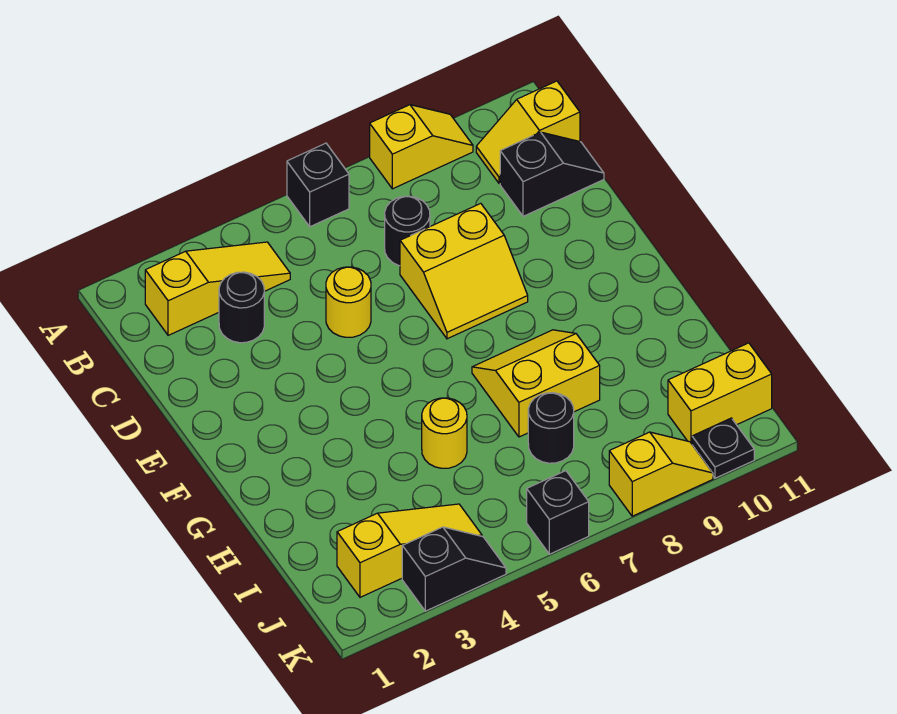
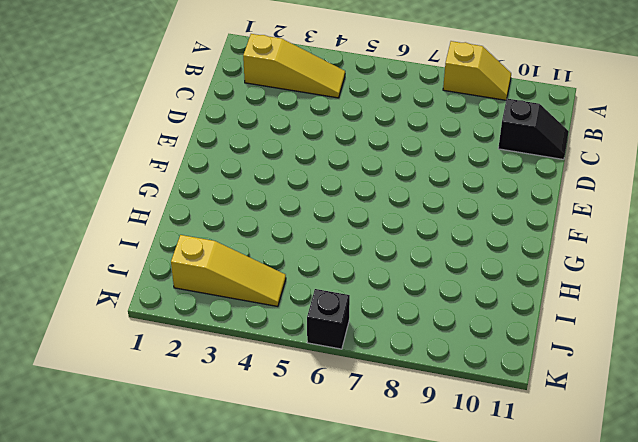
none -> black 1x1 brick [287,143,349,227]
none -> yellow 1x2 slope [476,81,580,184]
none -> black 1x1 round brick [219,272,264,343]

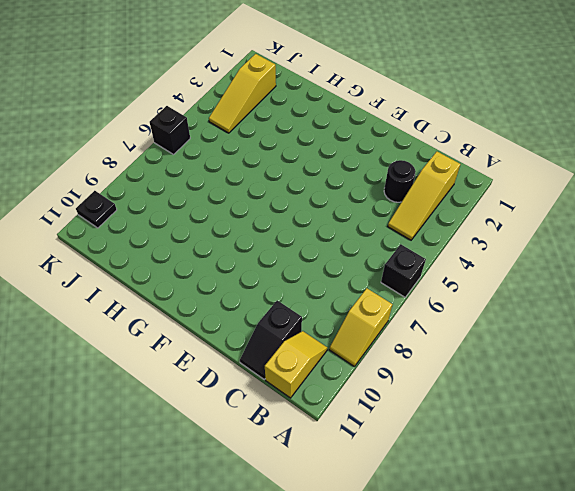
none -> black 1x1 round brick [385,196,430,266]
none -> yellow 1x1 round brick [326,267,371,337]
none -> yellow 2x2 slope [400,203,528,339]

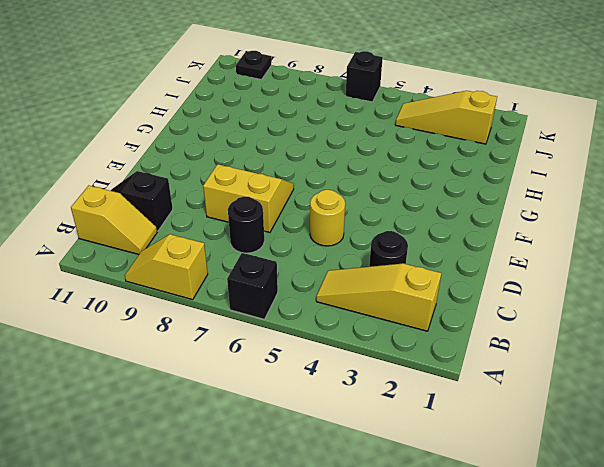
none -> yellow 2x2 slope [472,330,600,437]
none -> yellow 1x1 round brick [422,398,467,468]
none -> black 1x1 round brick [528,393,574,463]

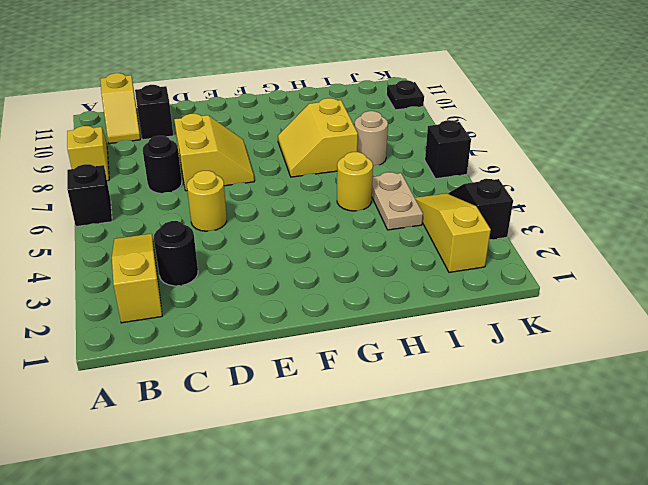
tan 1x2 plate [372,172,423,230] -> none
tan 1x1 round brick [355,111,388,166] -> black 1x1 round brick [528,393,574,463]
none -> yellow 1x2 brick [668,343,772,444]
none -> yellow 1x2 slope [609,432,713,516]

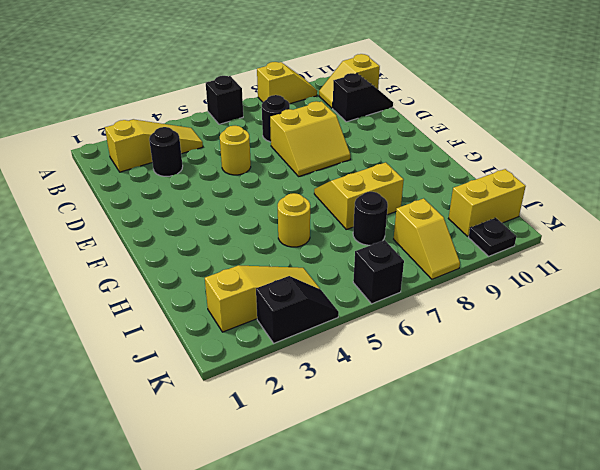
yellow 1x2 slope [394,198,460,279] -> yellow 1x2 slope turned to [609,432,713,516]

